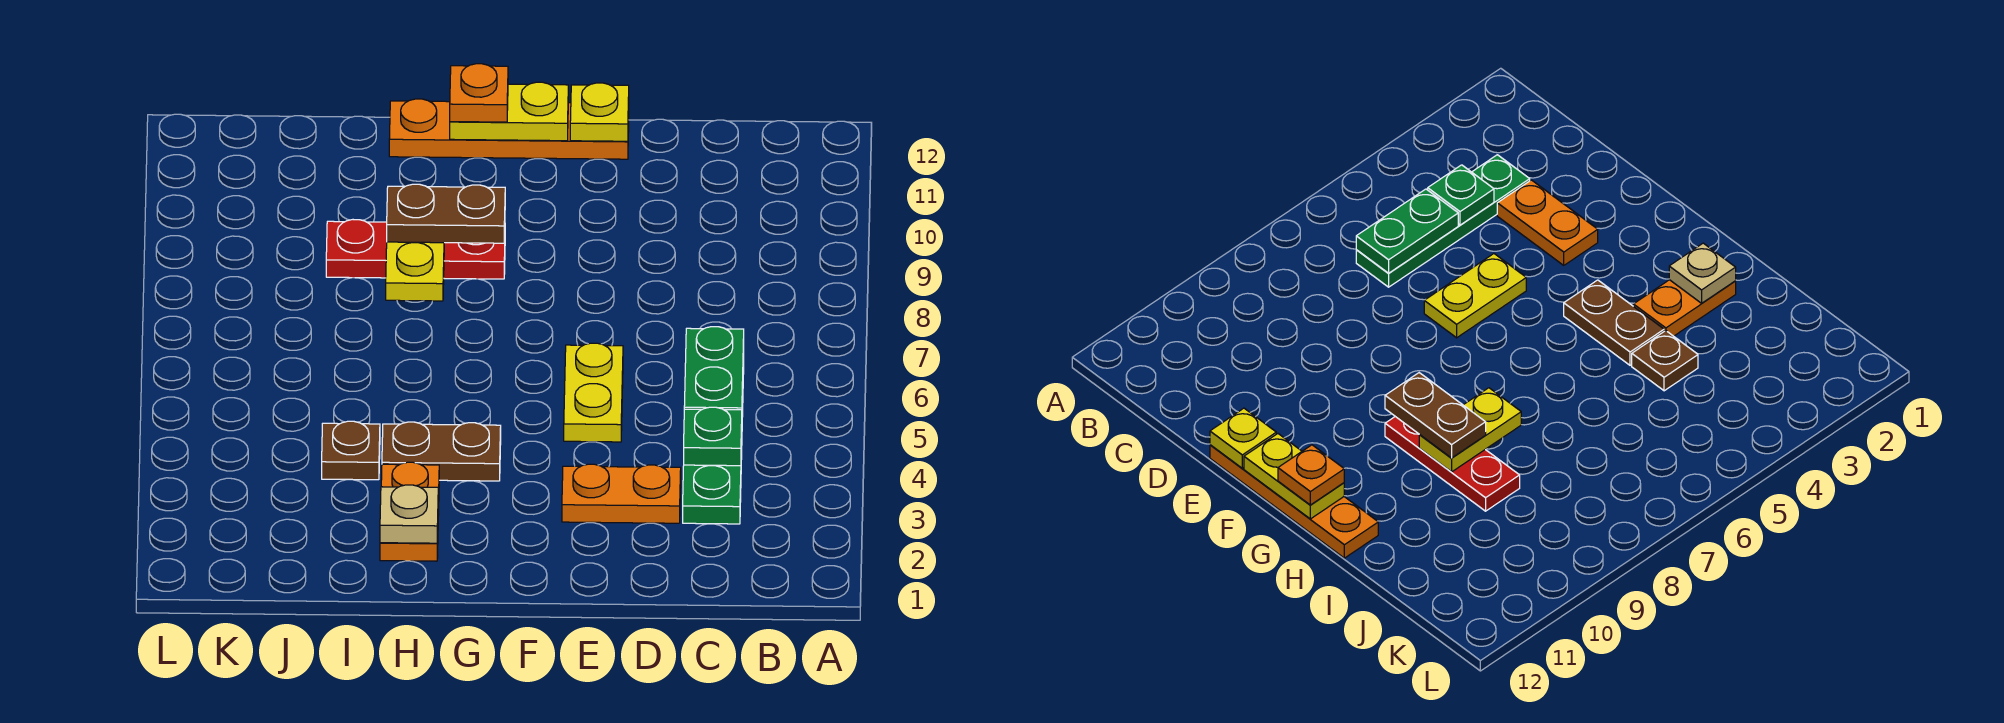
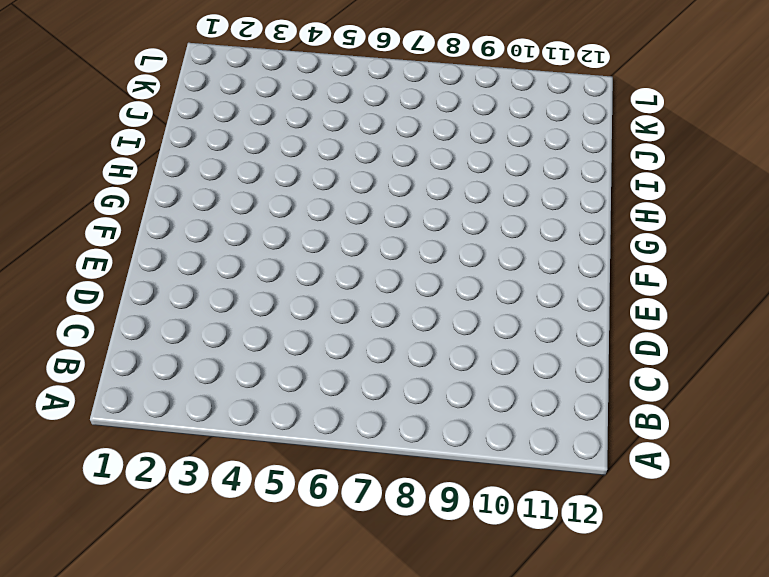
none -> green 1x4 plate [683,357,744,524]
none -> orange 1x2 plate [562,464,681,523]
none -> yellow 1x2 plate [564,343,623,442]

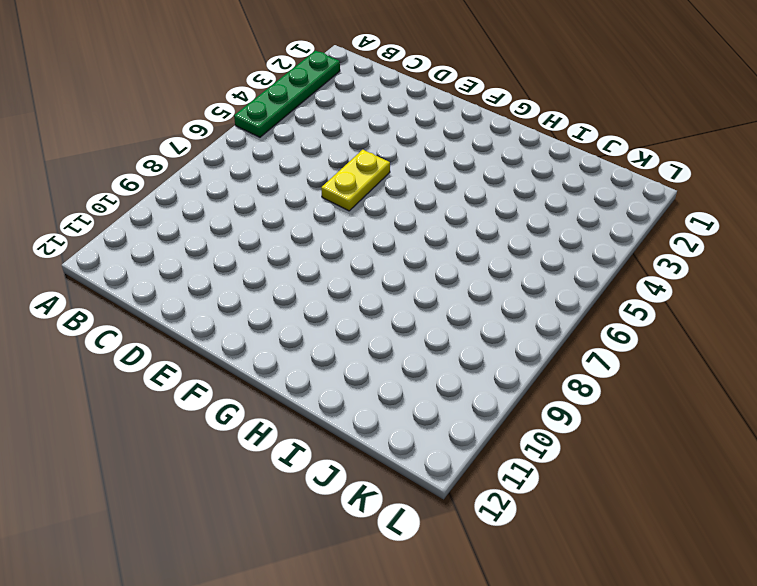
green 1x4 plate [234,51,340,137] -> green 1x4 plate moved to [683,357,744,524]
none -> orange 1x2 plate [562,464,681,523]
none -> orange 1x4 plate [389,99,629,159]
none -> brown 1x2 plate [382,422,501,481]

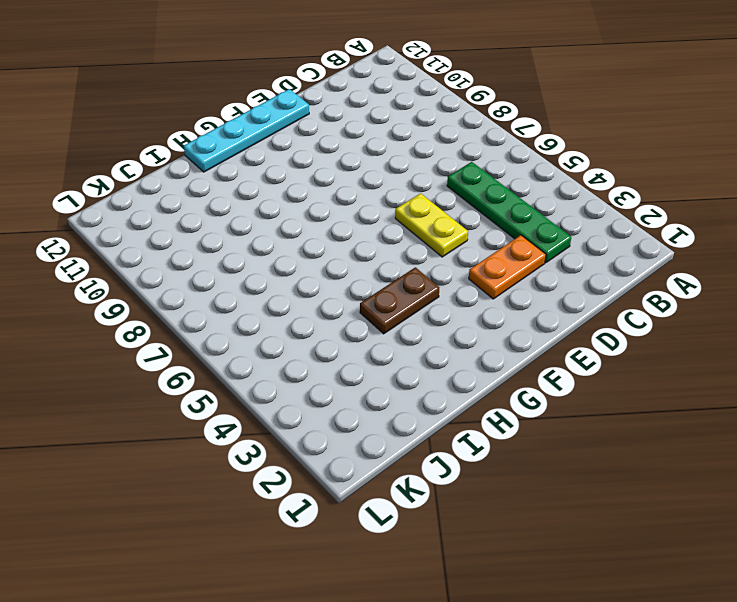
cyan 1x4 plate [184,89,309,172] -> orange 1x4 plate [389,99,629,159]
none -> red 1x3 plate [326,220,505,279]
none -> orange 1x2 plate [380,462,439,561]
none -> brown 1x1 plate [322,421,380,480]

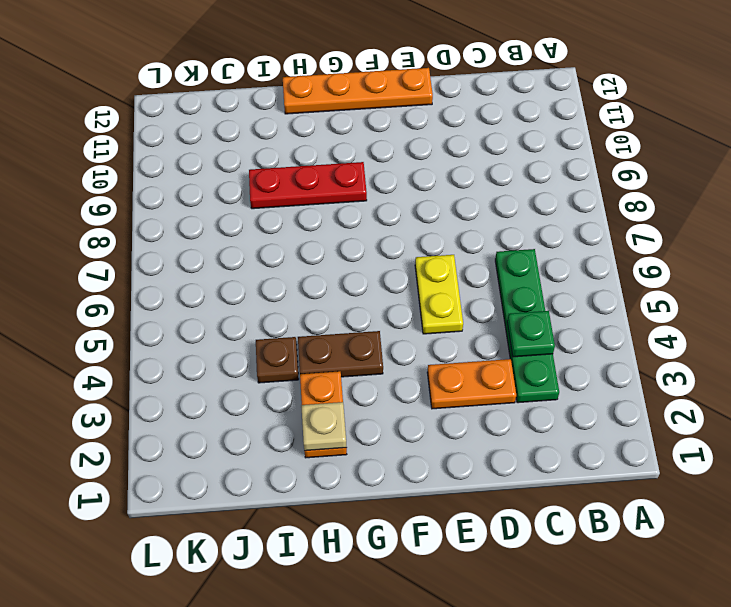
none -> green 1x2 plate [684,327,744,410]
none -> yellow 1x1 plate [570,83,629,141]
none -> yellow 1x2 plate [450,82,568,141]

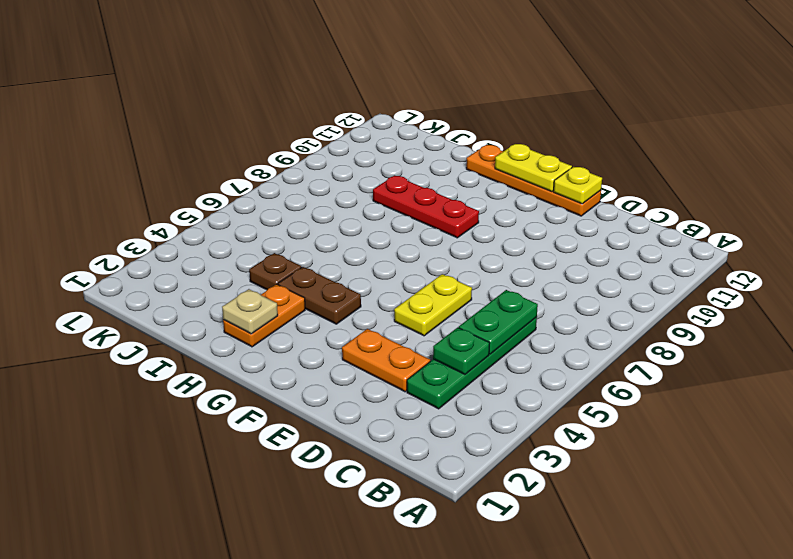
none -> yellow 1x2 plate [386,242,444,301]
none -> brown 1x2 plate [387,184,505,243]
none -> orange 1x1 plate [450,64,508,122]

